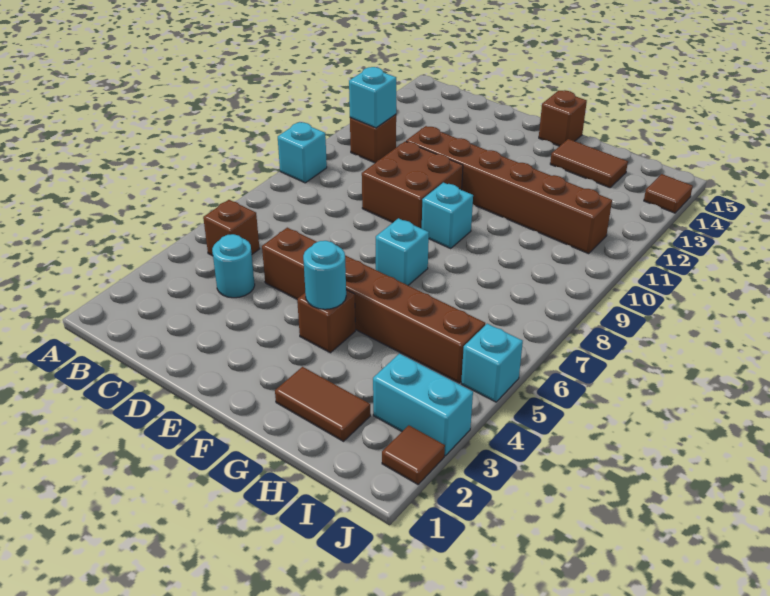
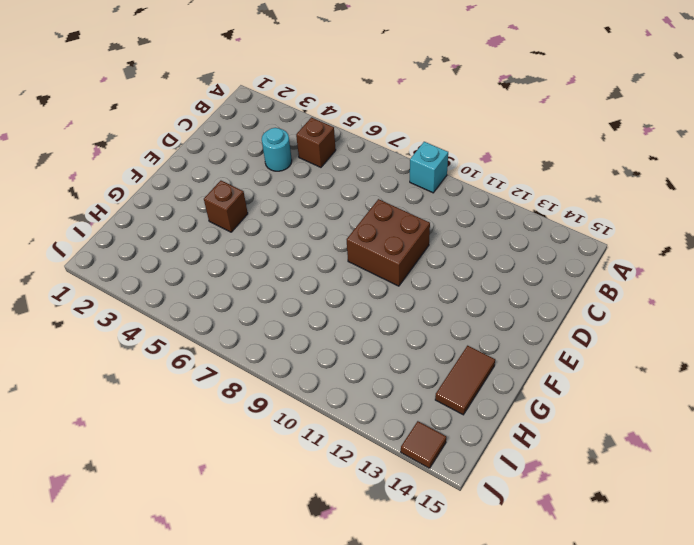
none -> brown 1x1 brick [350,114,396,163]
none -> brown 1x6 brick [262,228,485,383]
none -> brown 1x6 brick [406,126,612,254]

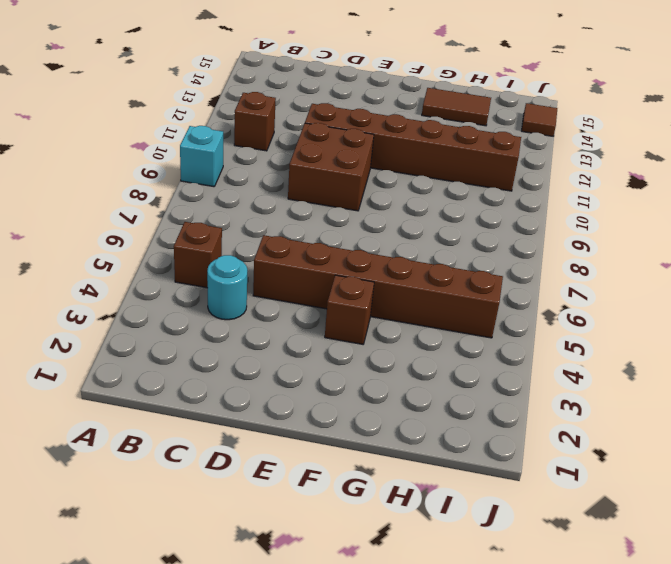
none -> cyan 1x1 brick [376,218,429,285]
none -> cyan 1x1 brick [422,183,473,249]
none -> brown 1x1 brick [539,90,587,146]

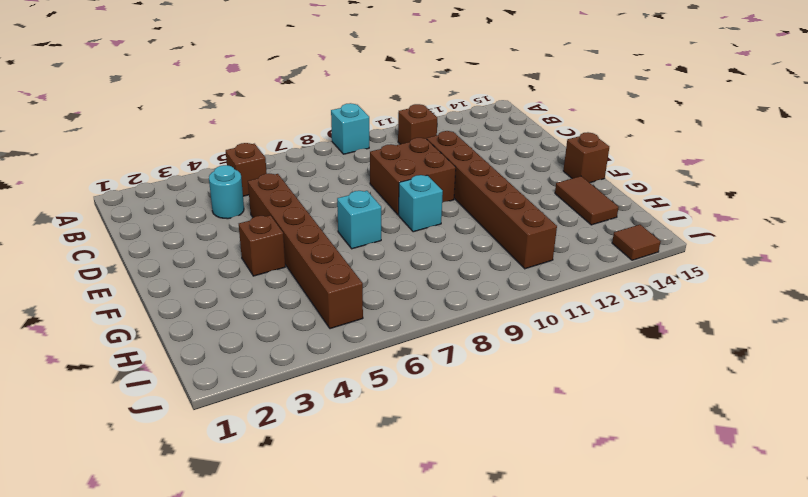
none -> brown 1x2 tile [275,367,370,441]
none -> cyan 1x2 brick [373,354,473,456]
none -> brown 1x1 tile [382,425,445,484]

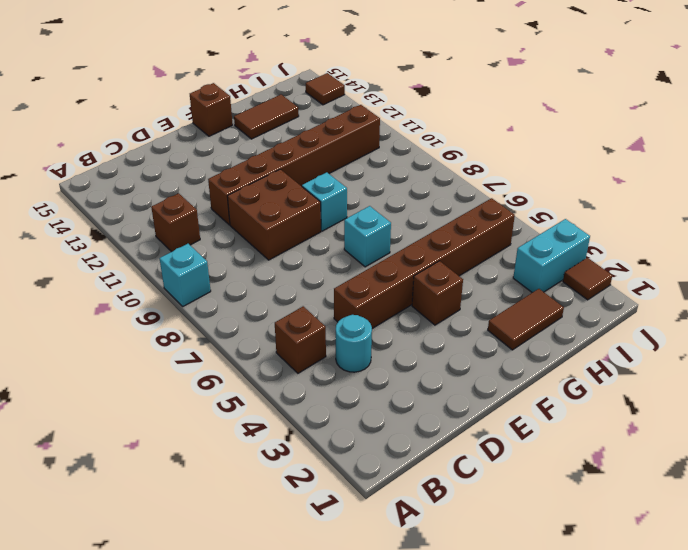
none -> cyan 1x1 brick [461,324,523,402]
none -> cyan 1x1 brick [349,67,396,128]
none -> cyan 1x1 round brick [303,241,346,309]

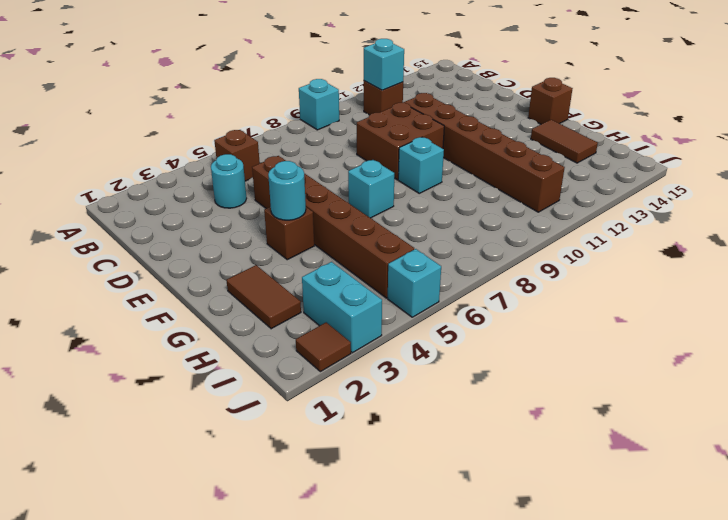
none -> brown 1x1 tile [644,174,693,213]

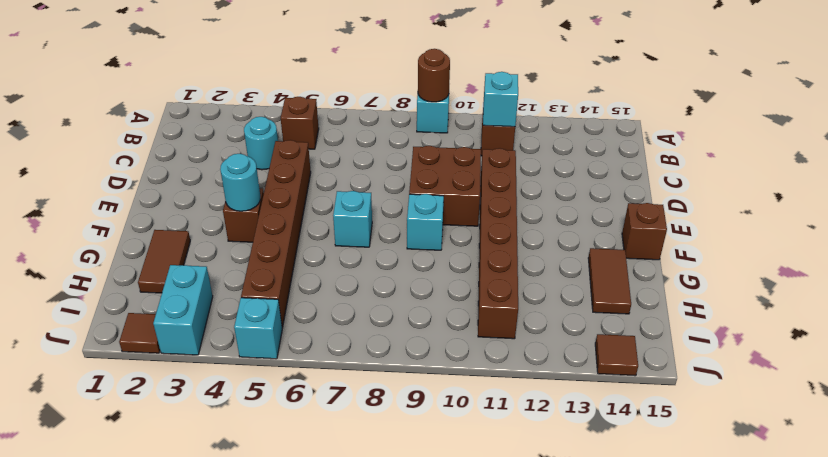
brown 1x1 round brick [418,49,450,102] -> none

